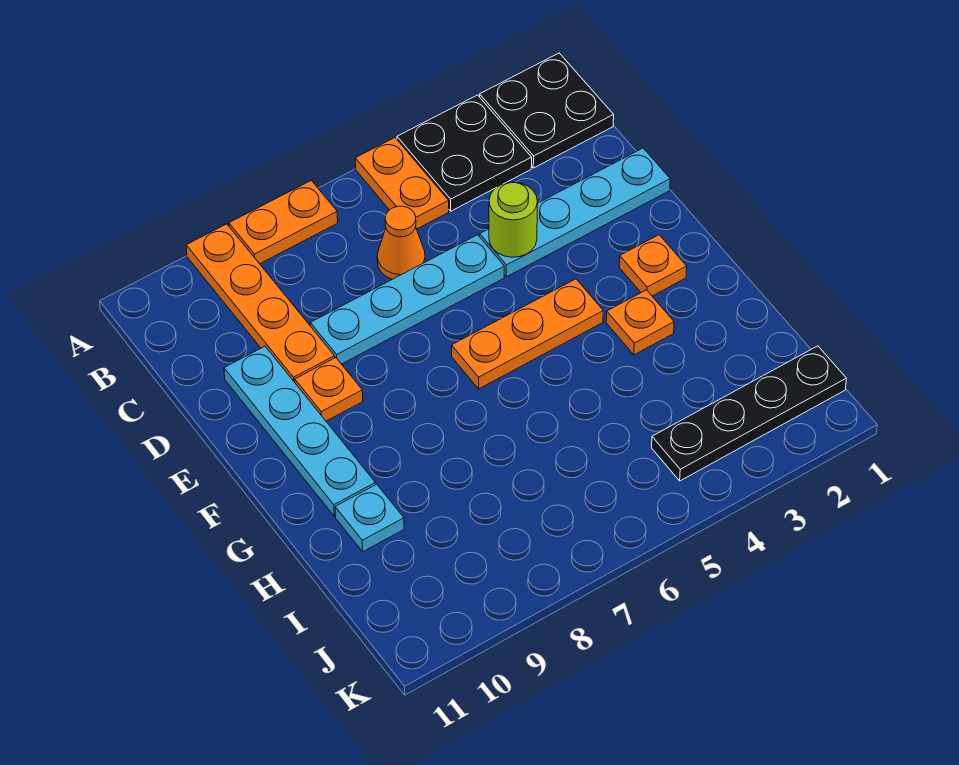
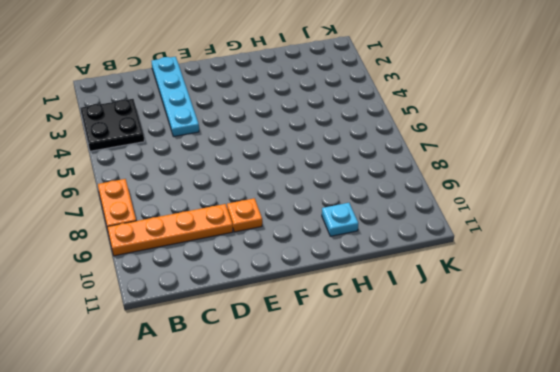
none -> black 2x2 plate [480,53,614,168]
none -> orange 1x2 plate [355,138,449,229]
none -> orange 1x1 cone [377,206,425,279]

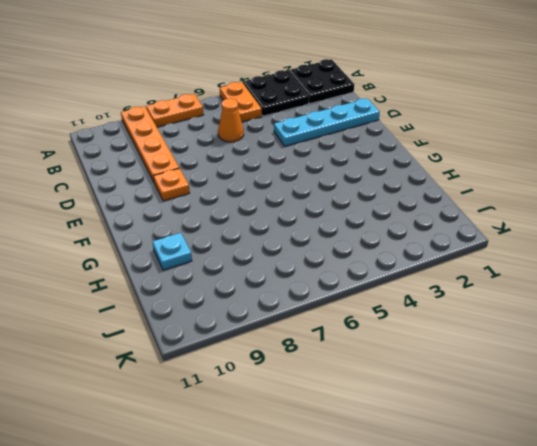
none -> cyan 1x4 plate [310,235,504,364]
none -> cyan 1x4 plate [224,346,376,516]
none -> orange 1x1 plate [619,235,687,296]

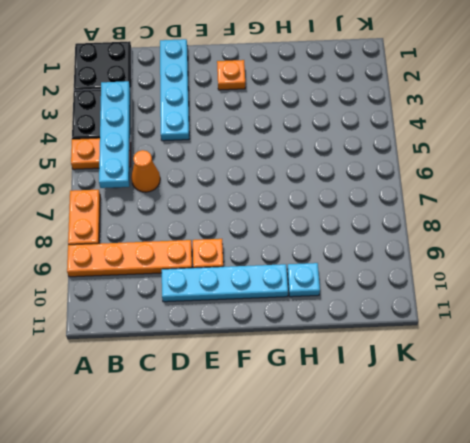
cyan 1x4 plate [99,81,130,188] -> cyan 1x4 plate moved to [310,235,504,364]
none -> orange 1x3 plate [452,279,603,389]
none -> orange 1x1 plate [606,290,674,355]
none -> black 1x4 plate [652,346,846,481]

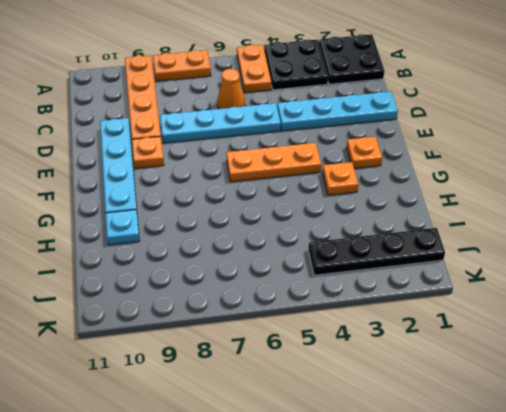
none -> lime 1x1 round brick [489,182,537,257]

